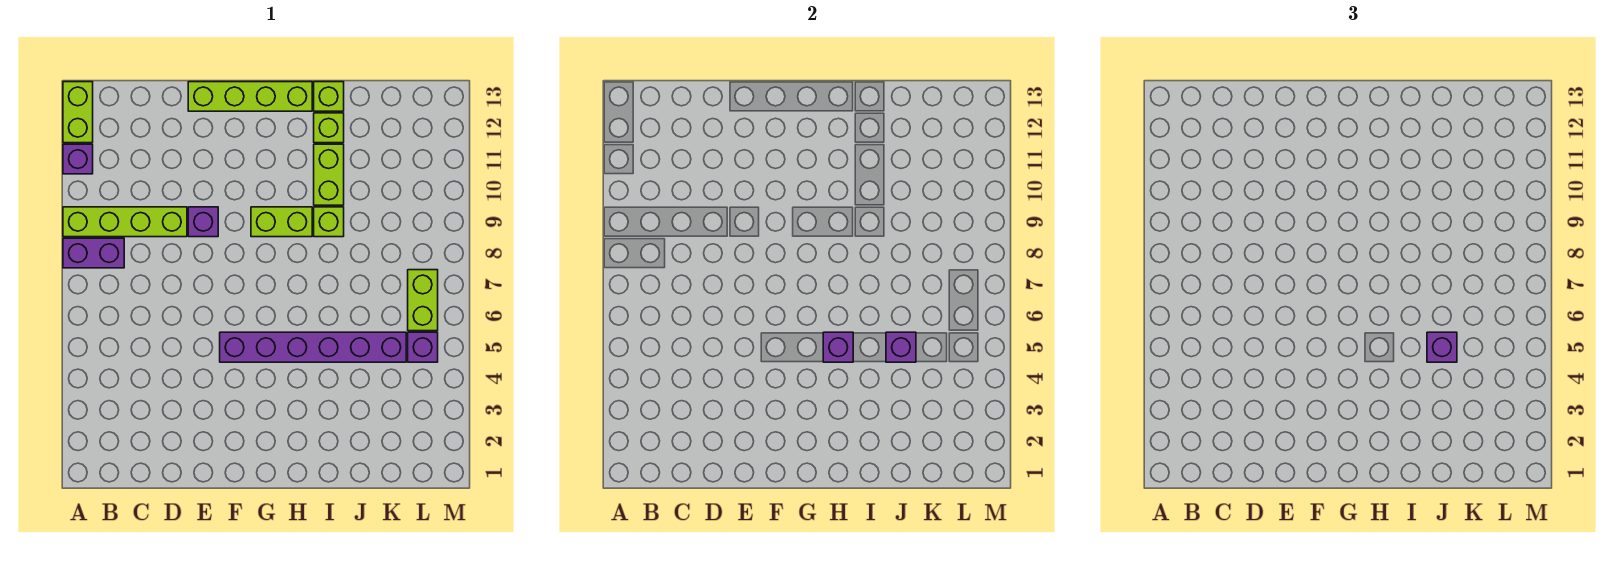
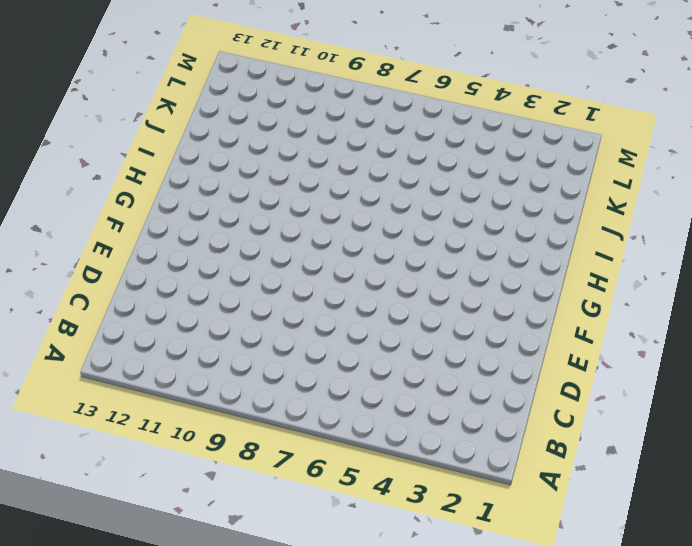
none -> purple 1x2 brick [63,238,124,268]
none -> lime 1x4 brick [63,207,187,237]
none -> purple 1x1 brick [63,144,93,174]

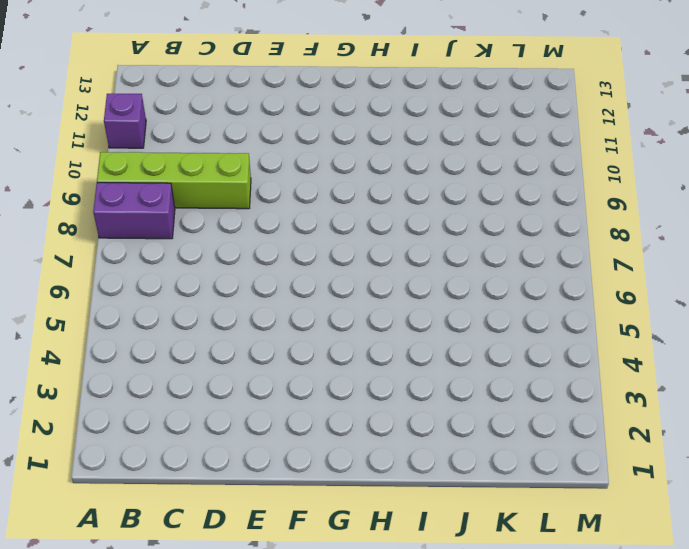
none -> lime 1x2 brick [63,82,93,143]
none -> purple 1x1 brick [188,207,218,237]
none -> lime 1x4 brick [188,82,312,111]

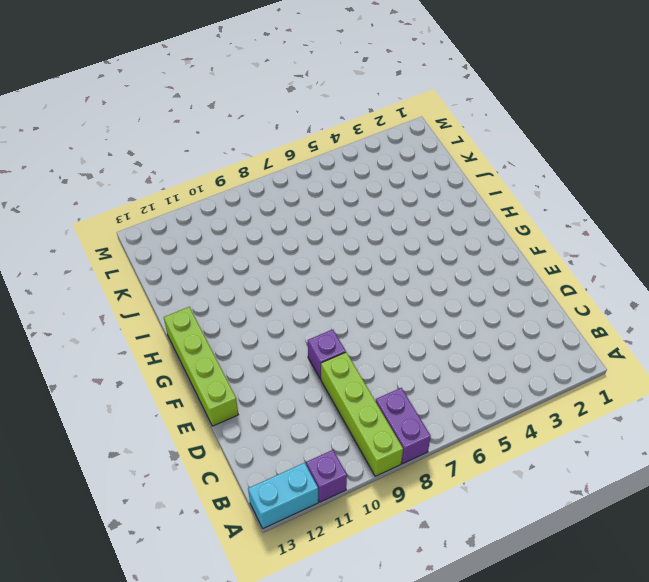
cyan 1x2 brick [248,463,318,529] -> lime 1x2 brick [63,82,93,143]
none -> purple 1x6 brick [220,332,406,362]
none -> lime 1x2 brick [251,207,312,237]
none -> lime 1x1 brick [314,207,344,237]

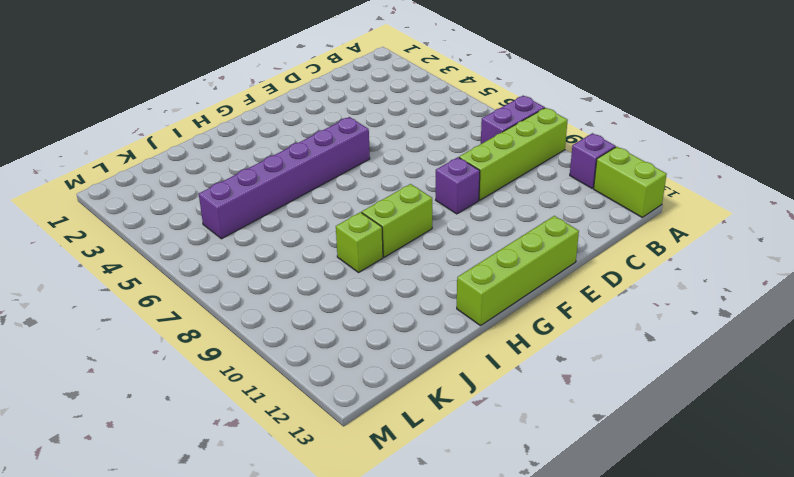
none -> lime 1x2 brick [314,144,344,205]
none -> lime 1x1 brick [314,113,344,143]
none -> lime 1x1 brick [314,82,344,111]

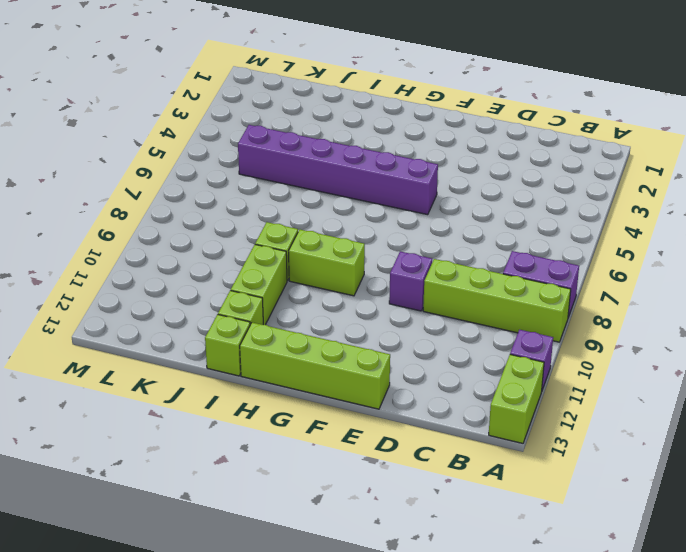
none -> purple 1x1 brick [408,332,438,362]
none -> lime 1x2 brick [408,270,438,331]
none -> purple 1x1 brick [823,332,853,362]

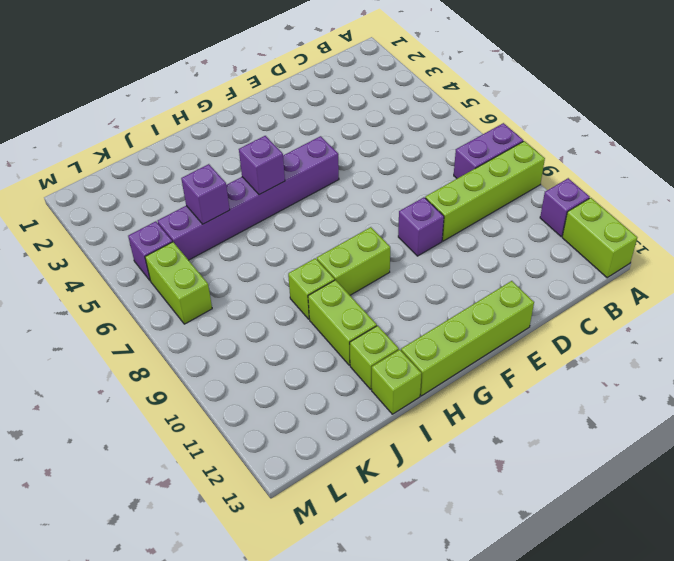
none -> purple 1x1 brick [1427,332,1457,362]

